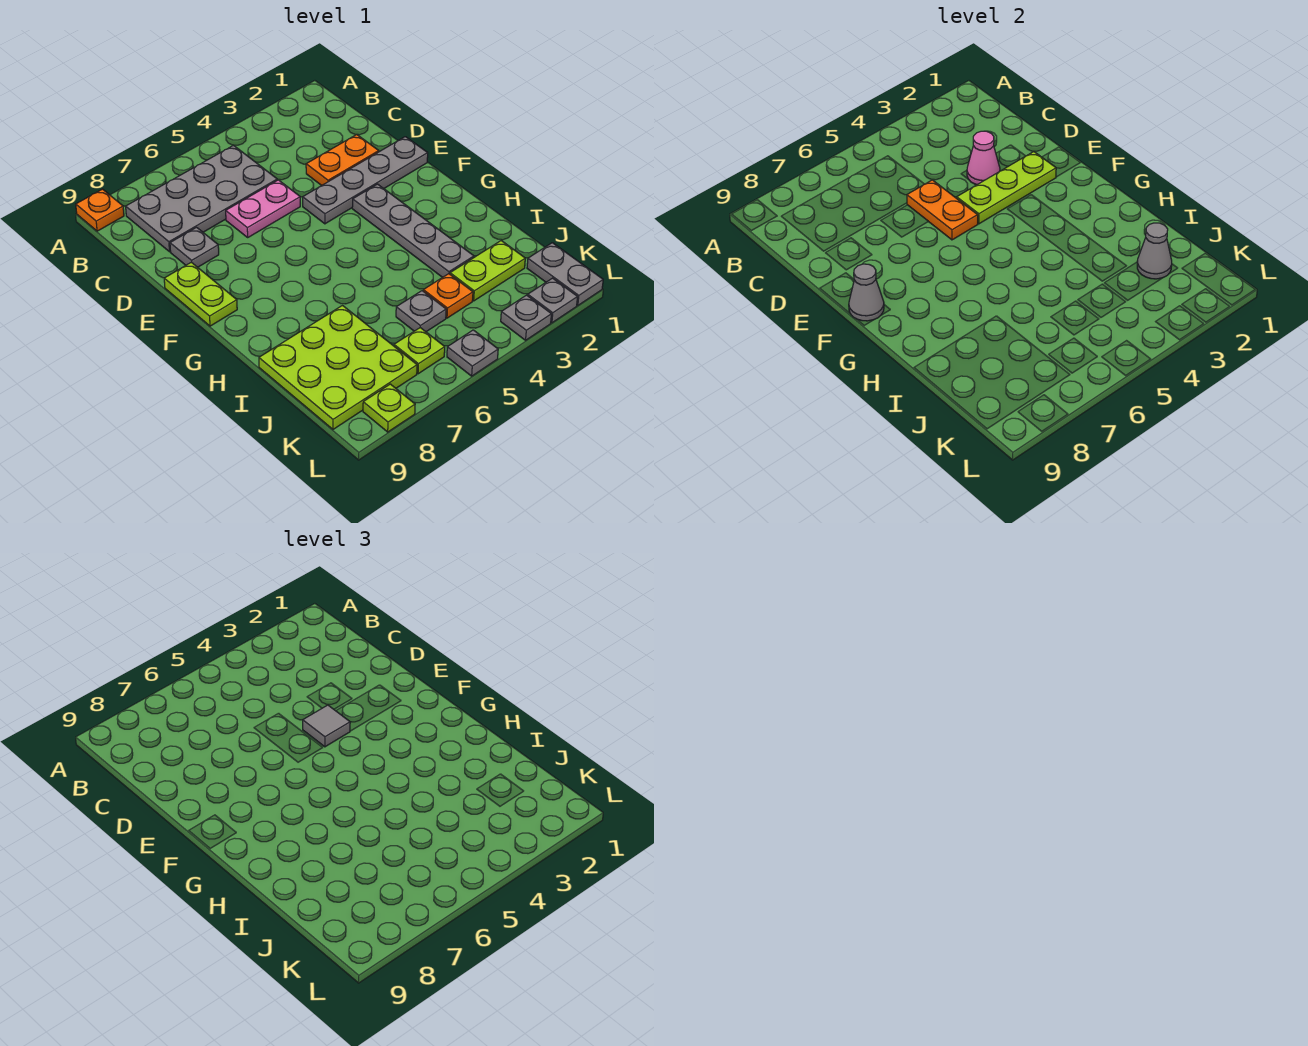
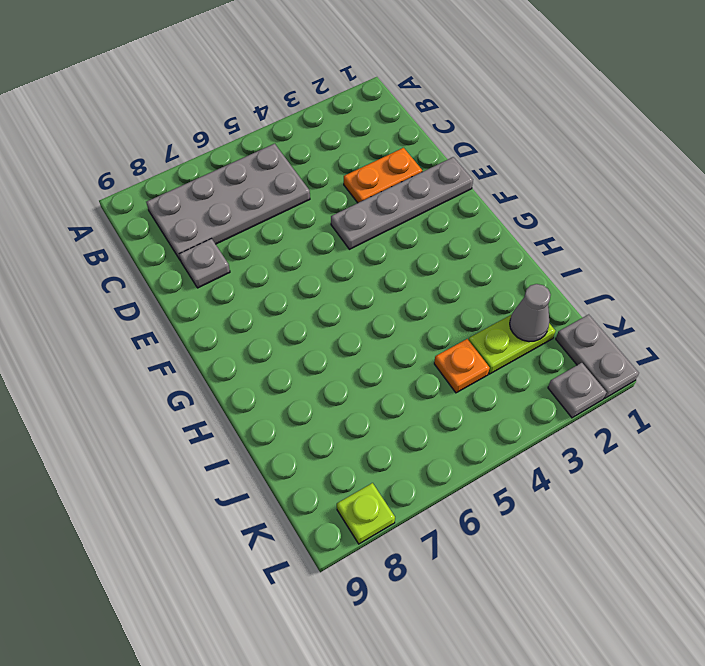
none -> orange 1x1 plate [76,189,124,231]
none -> pink 1x2 plate [226,180,300,237]
none -> lime 1x2 plate [164,262,237,326]

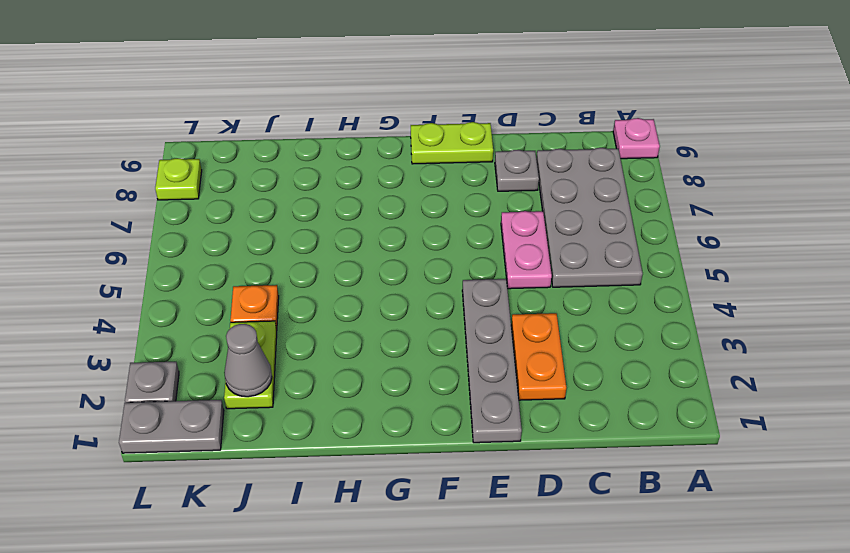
pink 1x1 plate [613,118,660,159] -> orange 1x1 plate [76,189,124,231]
none -> grey 1x4 plate [352,184,474,277]
none -> lime 3x3 plate [259,306,417,429]
none -> grey 1x1 plate [396,291,446,332]

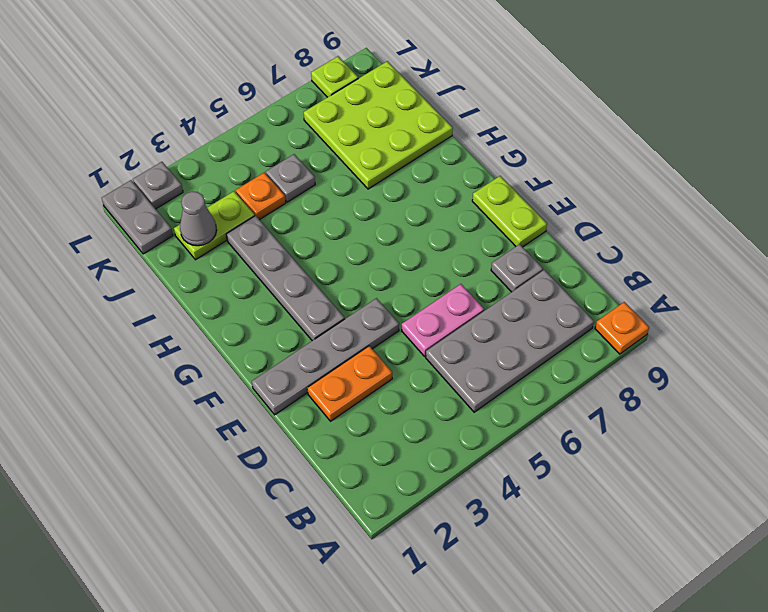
none -> lime 1x1 plate [394,328,445,374]
none -> grey 1x1 plate [501,295,551,340]
none -> grey 1x1 plate [447,330,498,376]

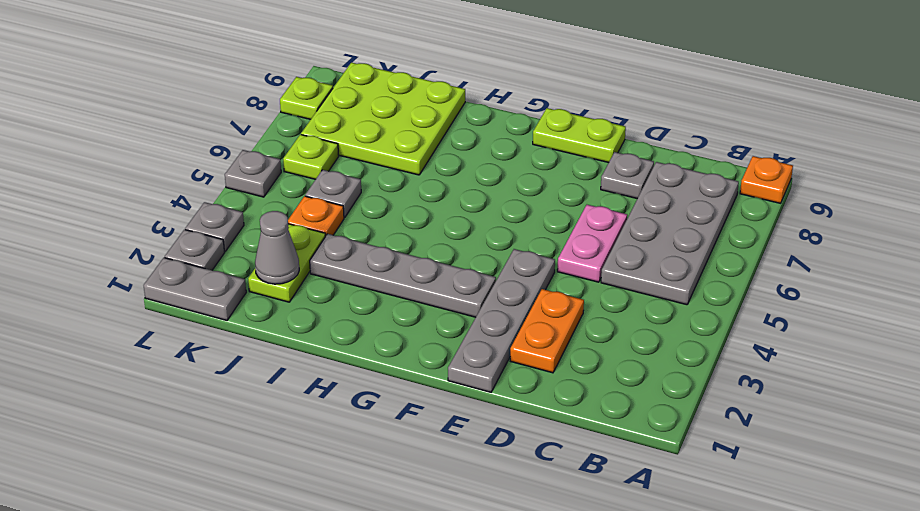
none -> pink 1x1 cone [967,131,1000,185]
none -> orange 1x2 plate [907,180,978,240]
none -> lime 1x3 plate [957,151,1056,224]

